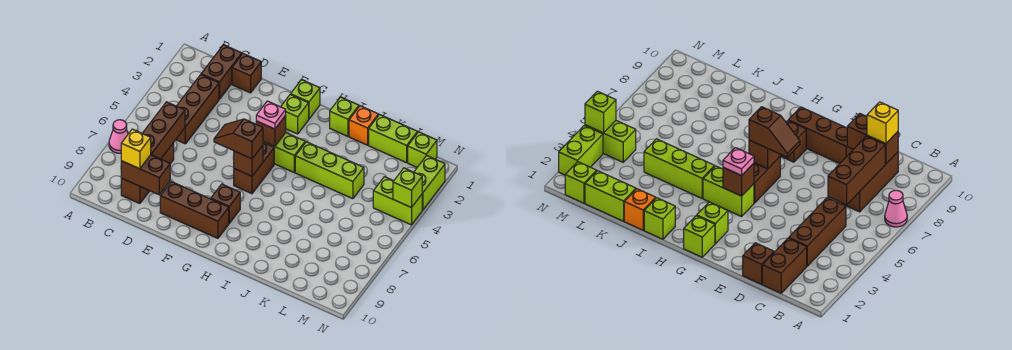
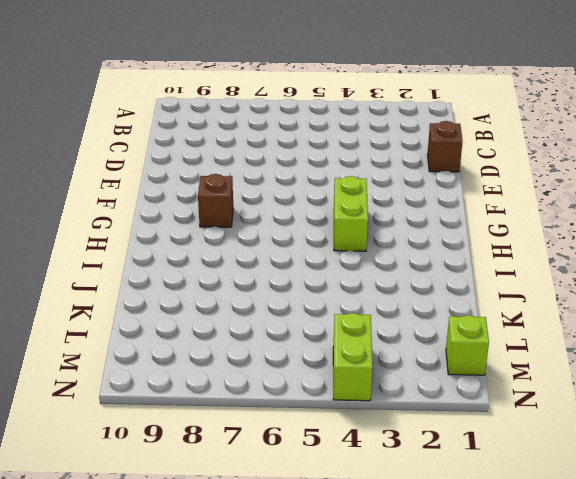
none -> pink 1x1 cone [109,120,128,153]
none -> brown 1x2 brick [201,45,242,99]
none -> brown 1x3 brick [176,75,219,144]

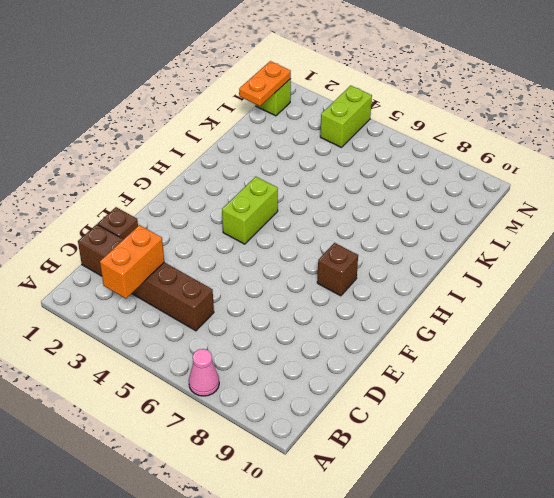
orange 1x2 brick [100,225,164,299] -> none
orange 1x2 plate [239,61,291,106] -> none
none -> brown 1x3 brick [121,143,174,204]
none -> brown 1x3 brick [160,182,229,238]
none -> lime 1x1 brick [291,80,320,119]

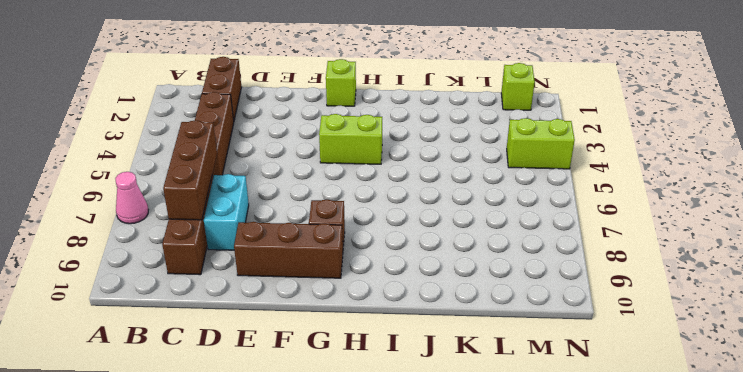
cyan 1x2 brick [204,174,249,250] -> none
none -> brown 1x1 brick [232,54,261,93]
none -> lime 1x1 brick [281,94,309,134]
none -> brown 1x2 brick [234,143,274,194]

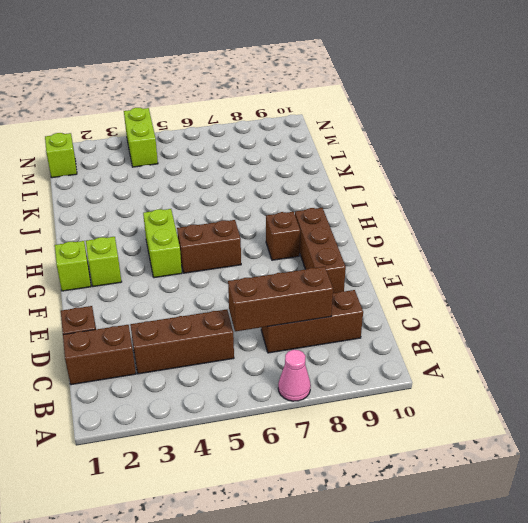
none -> lime 1x1 brick [330,97,359,136]
none -> lime 1x3 brick [295,142,364,199]
none -> orange 1x1 brick [349,106,379,145]

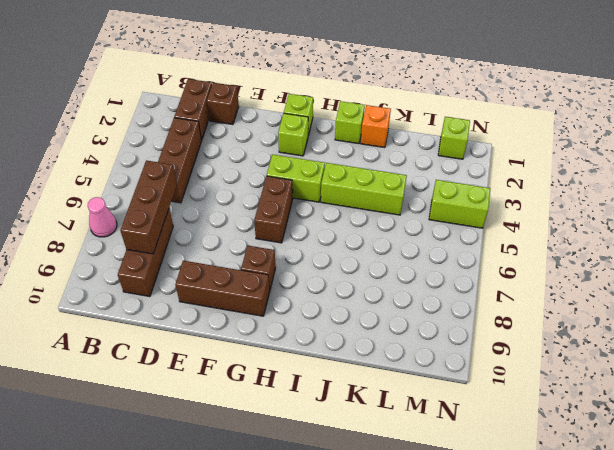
none -> lime 1x2 brick [369,115,418,163]
none -> lime 1x2 brick [414,156,445,210]
none -> brown 1x2 brick [121,155,170,195]

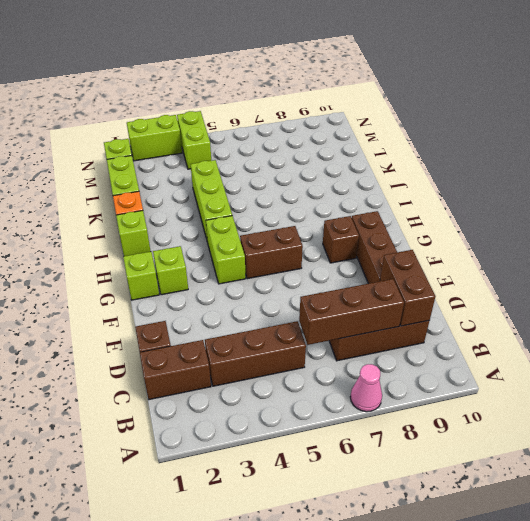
none -> brown 1x1 brick [256,116,286,147]
none -> brown 1x1 brick [233,145,263,176]
none -> lime 1x1 brick [393,168,422,208]

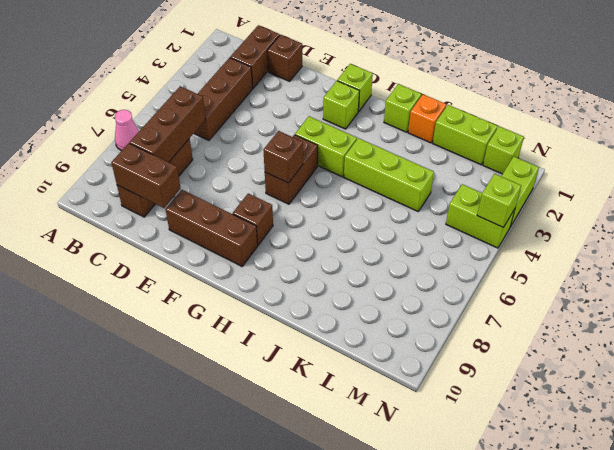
none -> brown 1x1 brick [256,116,286,147]
none -> yellow 1x1 brick [121,129,151,169]
none -> brown 1x2 slope [214,119,263,159]

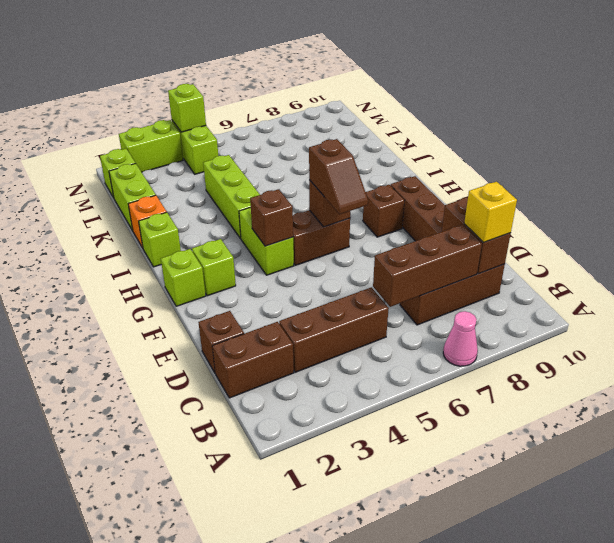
none -> pink 1x1 plate [256,101,286,129]

